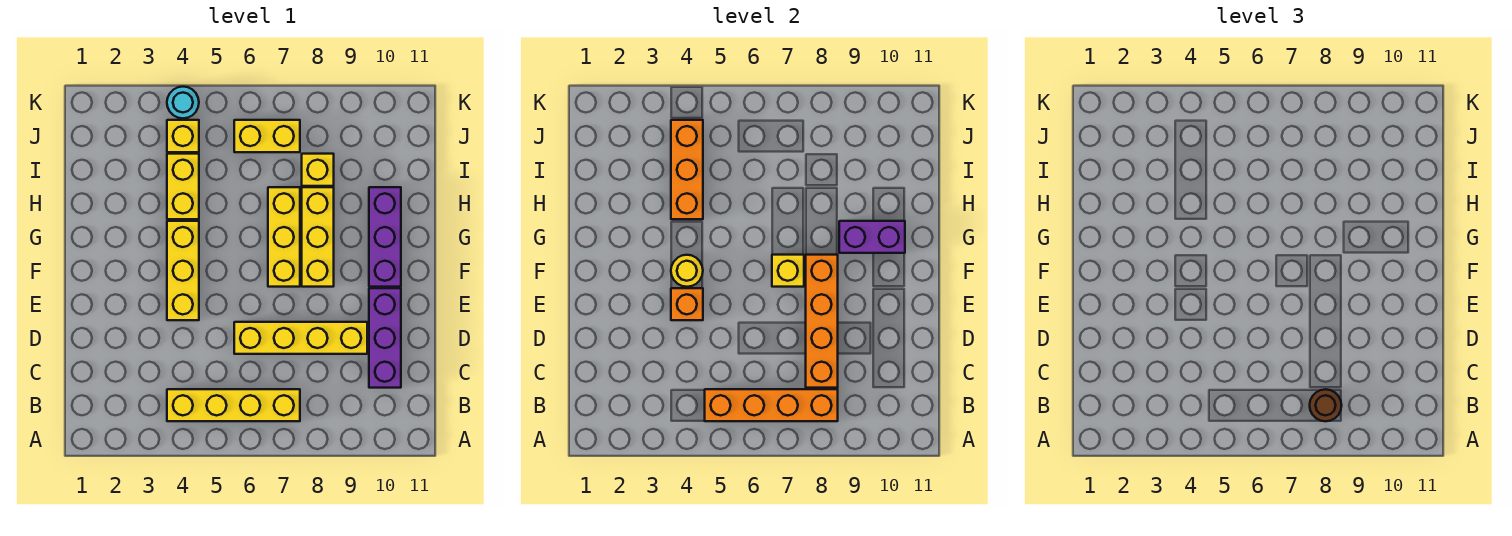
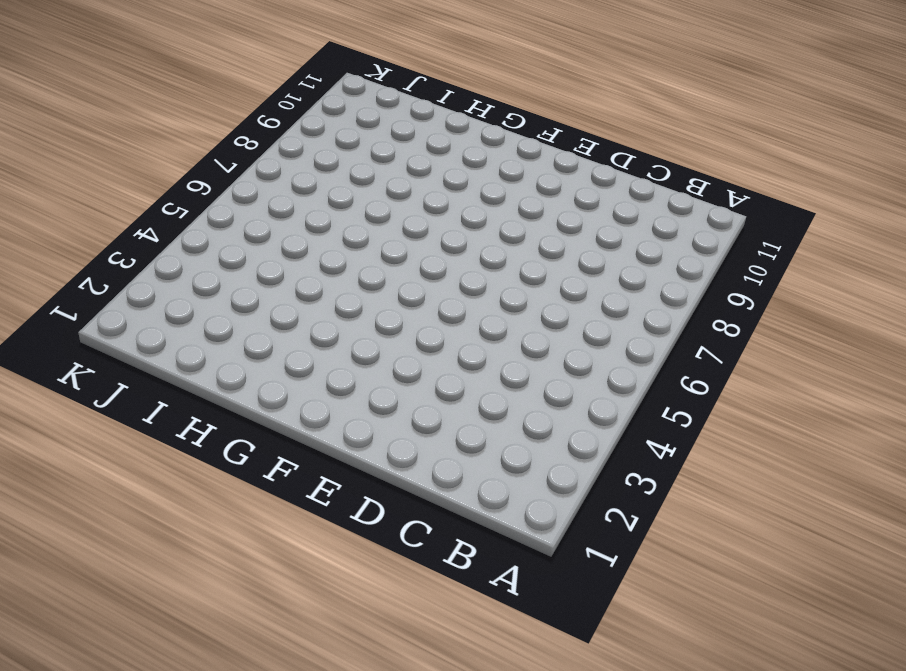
none -> yellow 1x4 brick [167,389,300,421]
none -> purple 1x3 brick [369,288,401,388]
none -> yellow 1x4 brick [234,322,367,354]

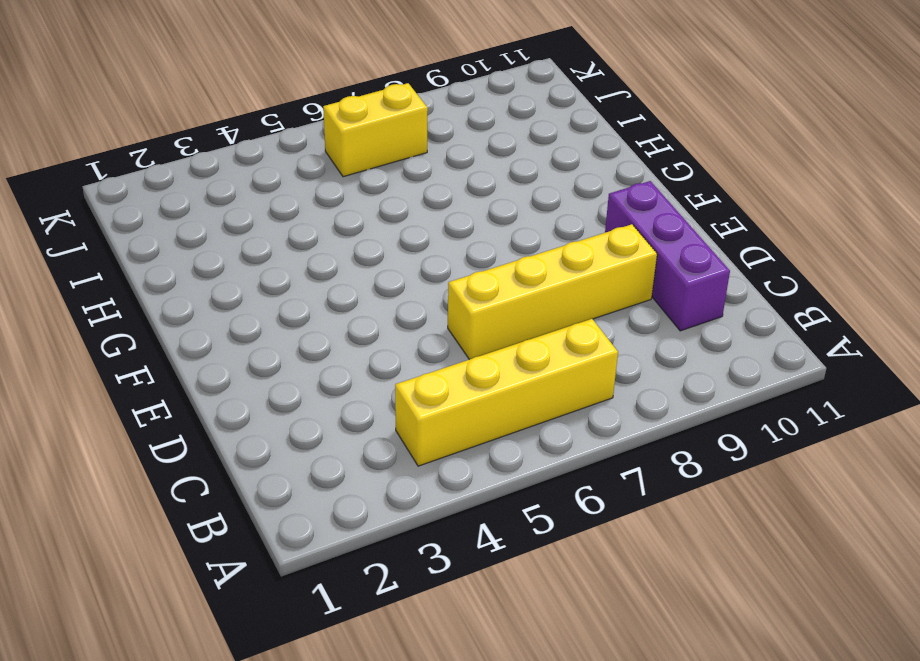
none -> yellow 1x3 brick [167,221,199,320]
none -> yellow 1x3 brick [268,187,300,287]
none -> yellow 1x3 brick [302,187,334,287]

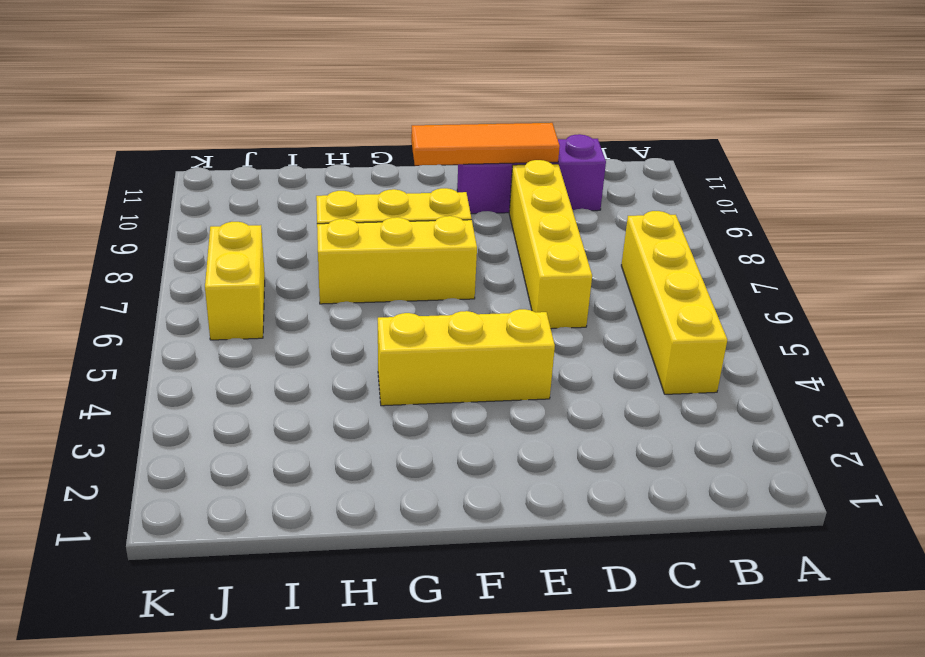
orange 1x3 tile [411,123,560,165] -> none
none -> purple 1x3 brick [369,187,401,287]
none -> yellow 1x2 brick [167,154,199,219]
none -> yellow 1x1 brick [302,154,334,186]

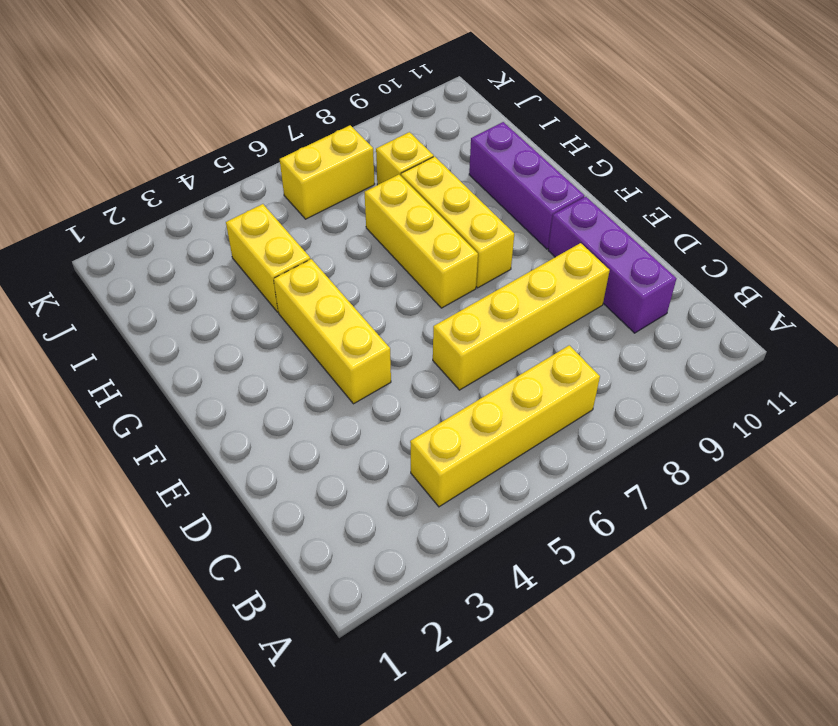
none -> yellow 1x1 brick [167,120,199,152]
none -> cyan 1x1 round brick [167,87,199,118]
none -> orange 1x4 brick [705,389,838,421]

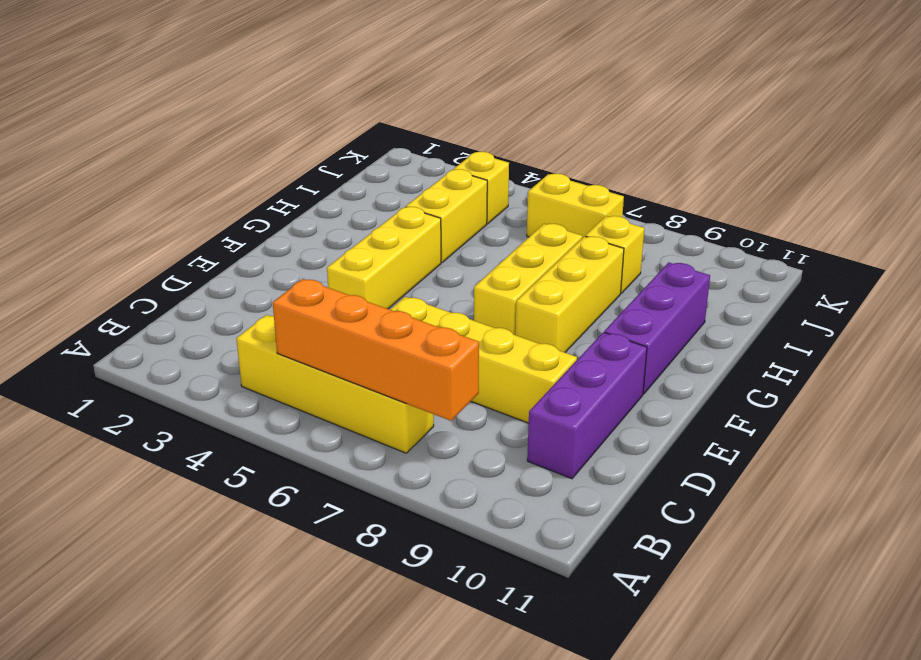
none -> cyan 1x1 round brick [167,87,199,118]
none -> orange 1x4 brick [806,255,838,388]
none -> orange 1x1 brick [671,288,703,320]

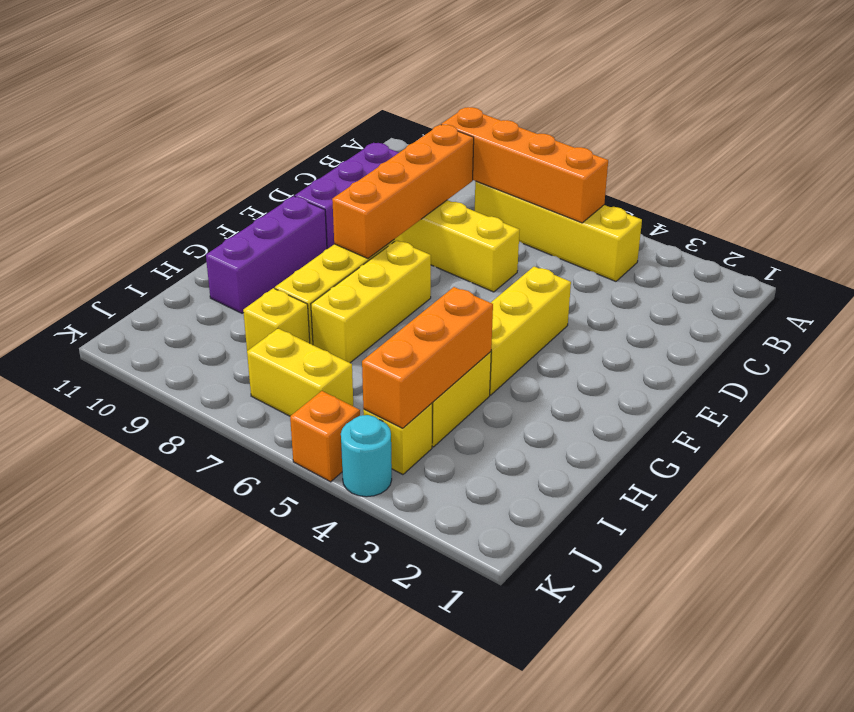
orange 1x1 brick [290,391,360,482] -> orange 1x1 brick moved to [671,288,703,320]
none -> yellow 1x1 round brick [671,255,703,287]
none -> yellow 1x1 brick [772,255,804,287]
none -> purple 1x2 brick [839,221,905,253]

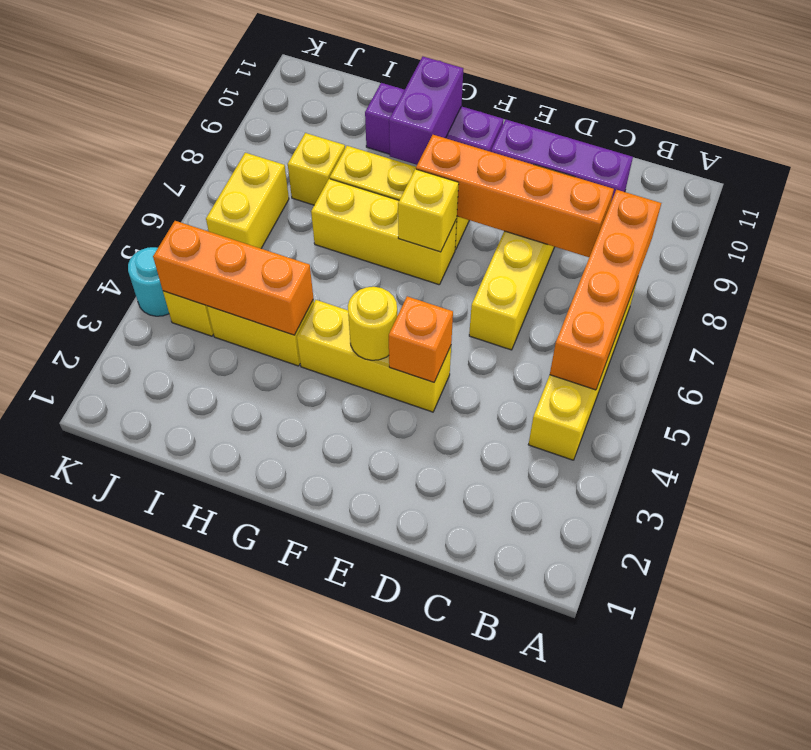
none -> brown 1x1 round brick [1310,389,1342,421]

